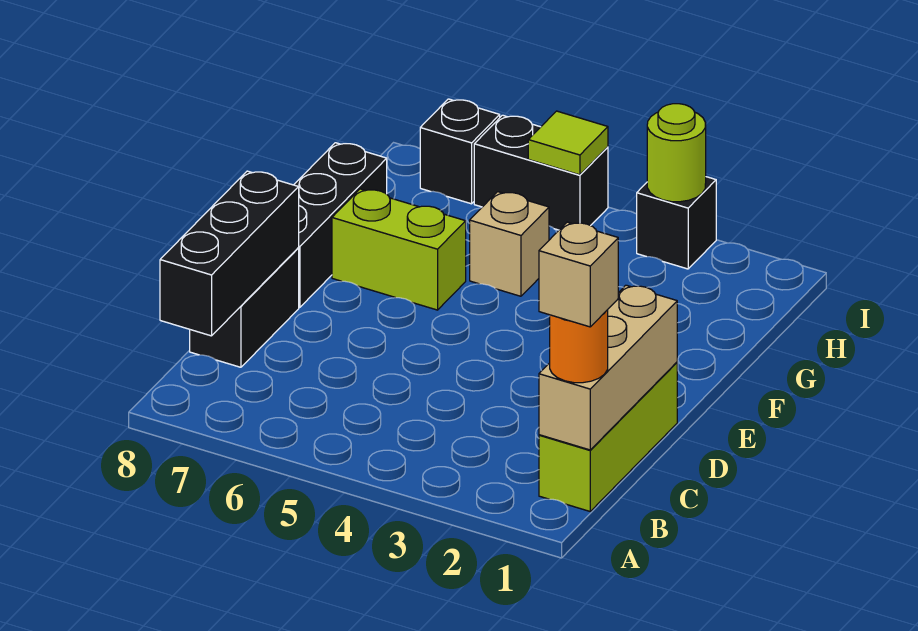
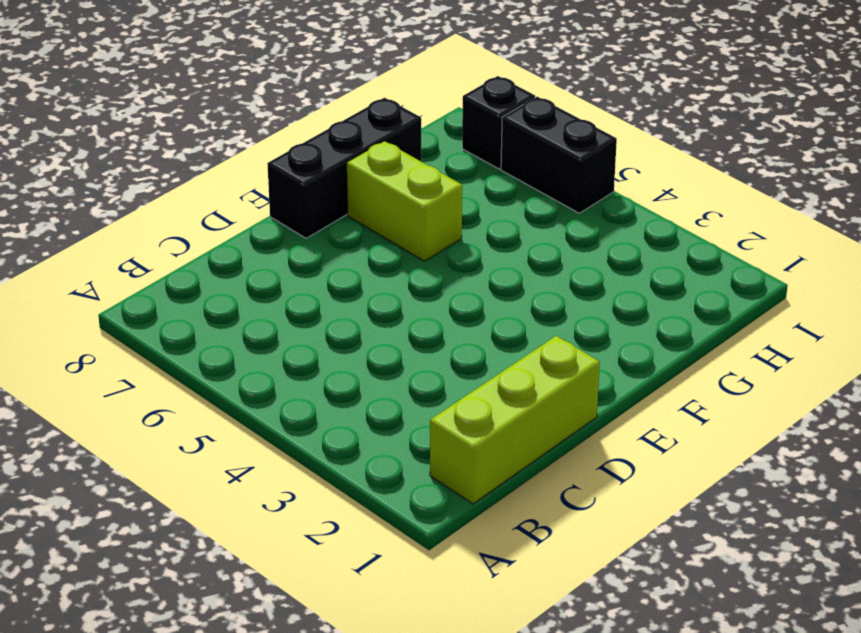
none -> black 1x2 brick [190,248,299,367]
none -> tan 1x1 brick [470,192,549,296]
none -> black 1x1 brick [637,177,716,269]

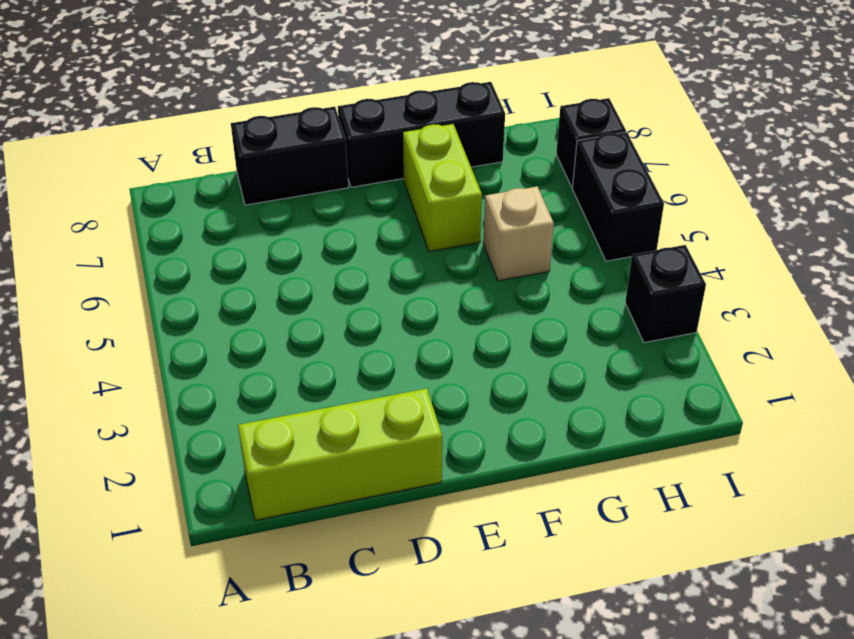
none -> tan 1x3 brick [539,285,677,450]
none -> black 1x3 brick [160,171,299,336]
none -> lime 1x1 round brick [647,104,706,202]

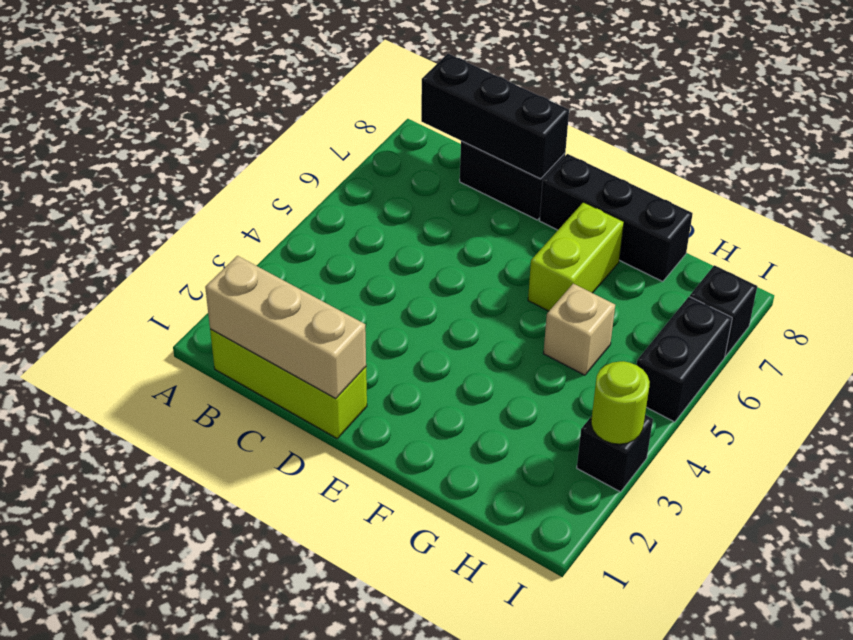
none -> lime 1x1 tile [528,111,608,175]
none -> orange 1x1 round brick [550,310,608,383]
none -> tan 1x1 brick [539,222,618,327]

